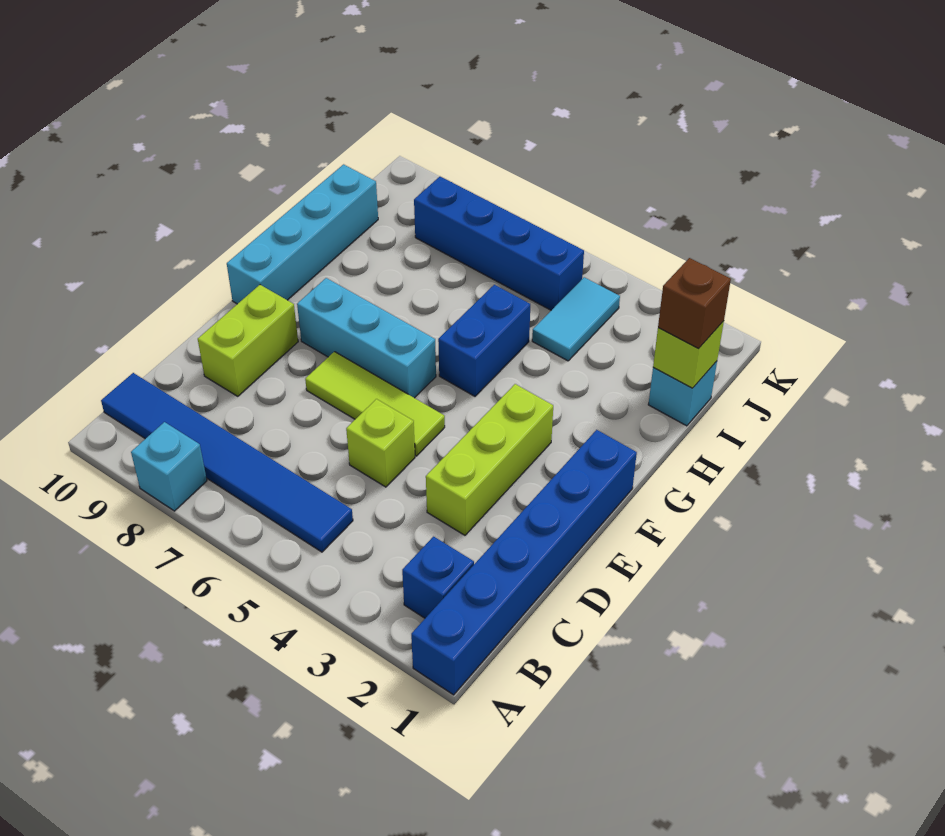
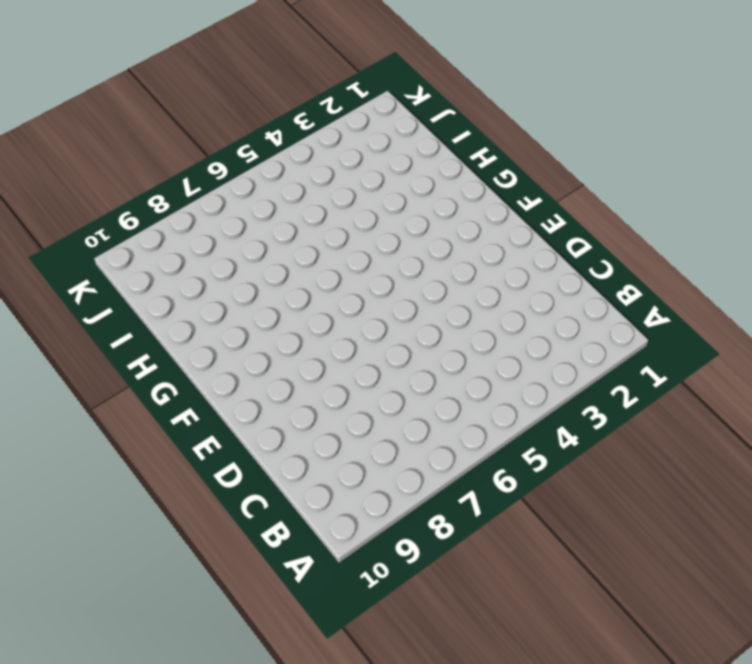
none -> blue 1x6 brick [411,430,637,695]
none -> cyan 1x1 brick [131,422,207,511]
none -> blue 1x1 brick [402,537,474,618]

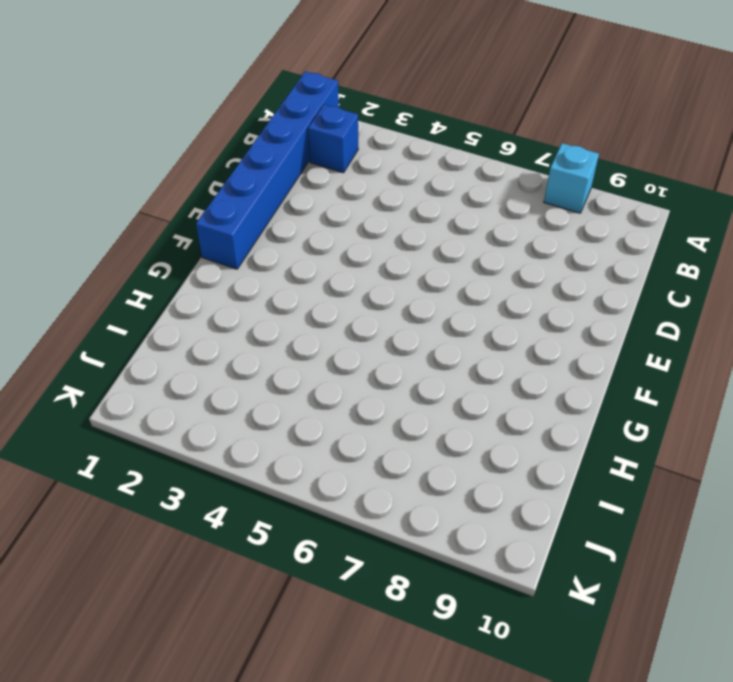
none -> blue 1x6 tile [101,373,353,552]
none -> lime 1x3 brick [426,384,553,535]
none -> lime 1x1 brick [346,399,415,487]

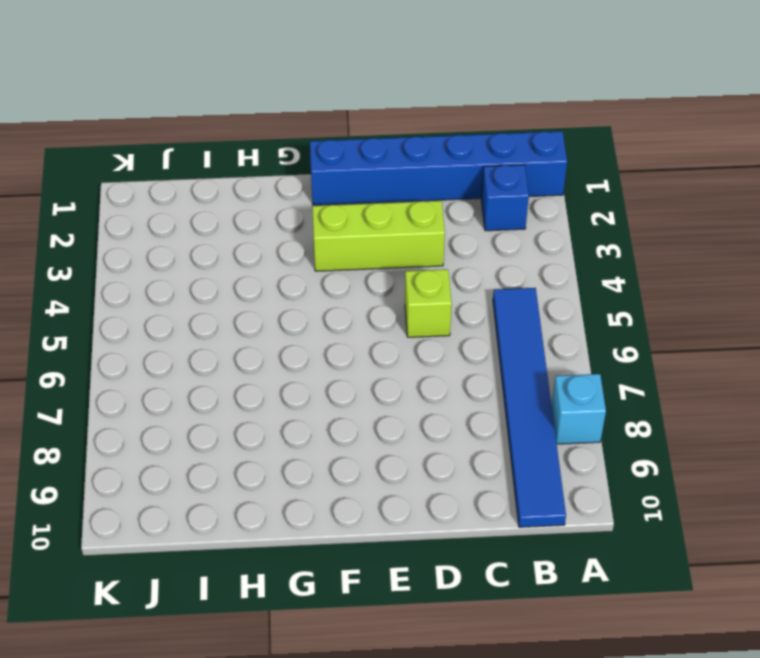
none -> lime 1x2 brick [198,285,298,396]
none -> lime 1x3 tile [305,352,445,456]
none -> cyan 1x3 brick [297,278,436,398]

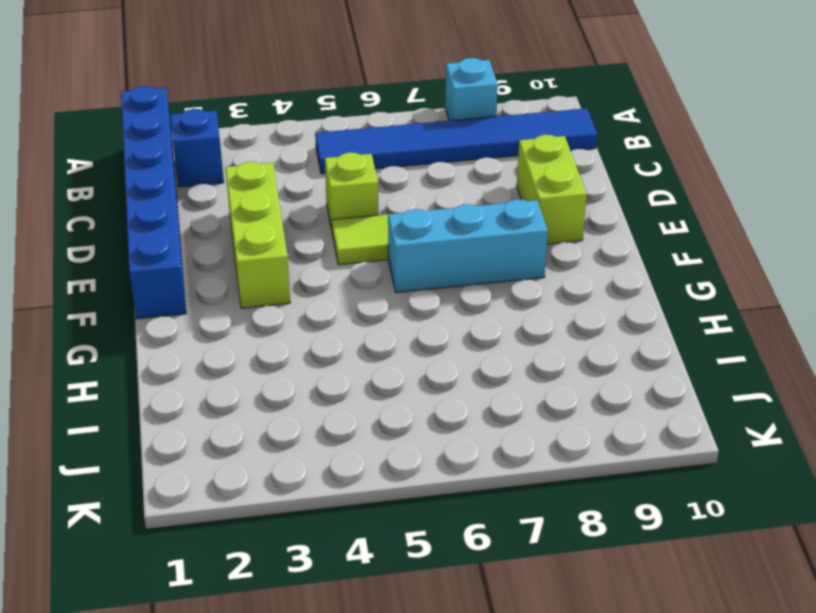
none -> cyan 1x4 brick [227,164,378,304]
none -> blue 1x2 brick [438,285,530,396]
none -> cyan 1x1 brick [648,361,717,426]

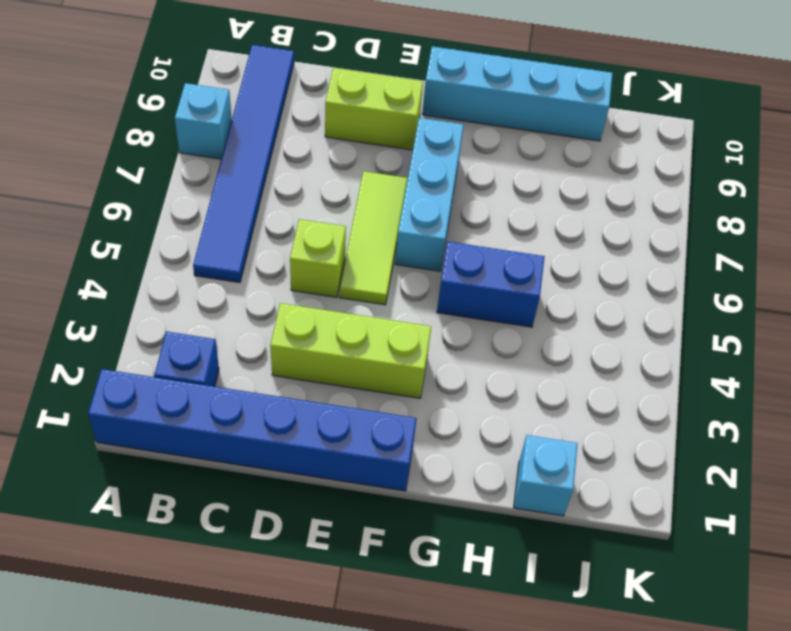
none -> cyan 1x2 tile [532,277,620,361]
none -> blue 1x4 brick [414,177,584,310]
none -> lime 1x1 brick [653,321,724,388]

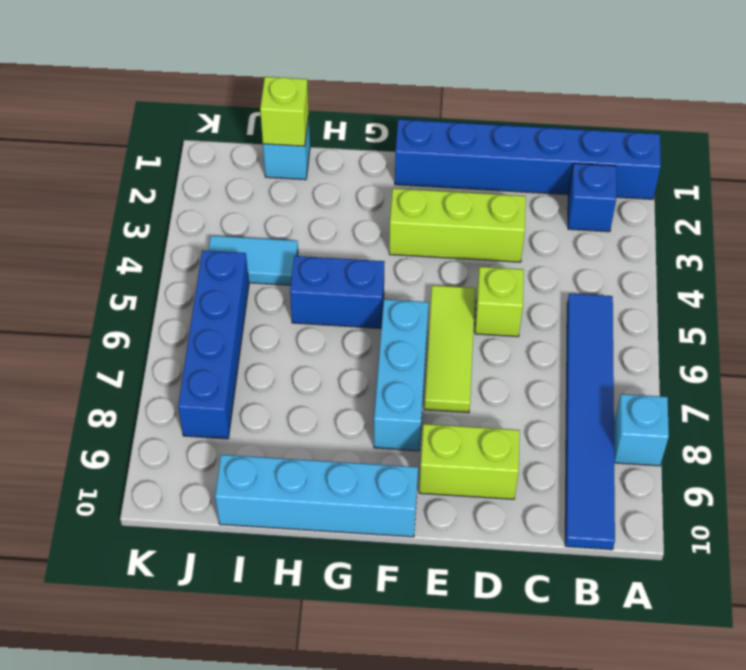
none -> brown 1x1 brick [658,258,731,348]

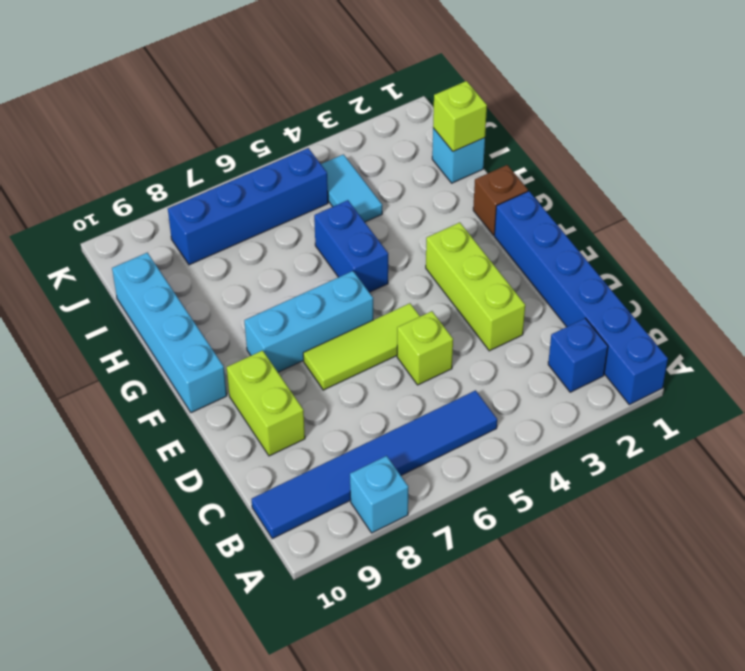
brown 1x1 brick [473,165,528,235] -> brown 1x1 brick moved to [658,258,731,348]

